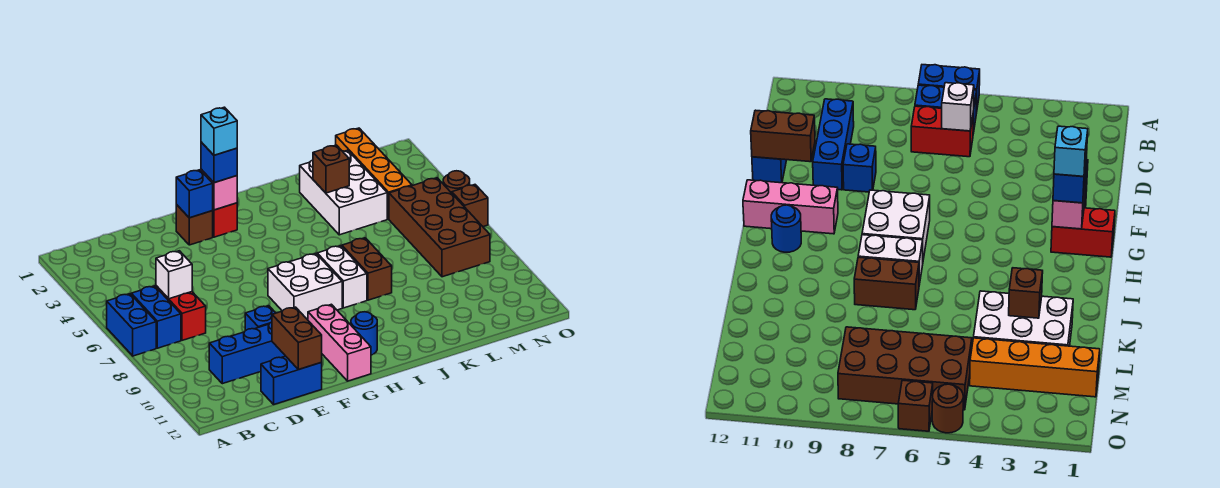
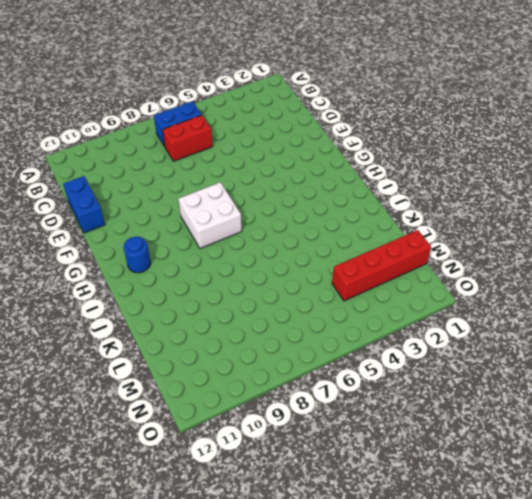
red 1x4 brick [332,230,431,301] -> orange 1x4 brick [336,128,412,219]
none -> blue 1x2 brick [107,294,156,356]
none -> blue 1x3 brick [209,322,285,384]
none -> blue 1x1 brick [245,306,275,331]

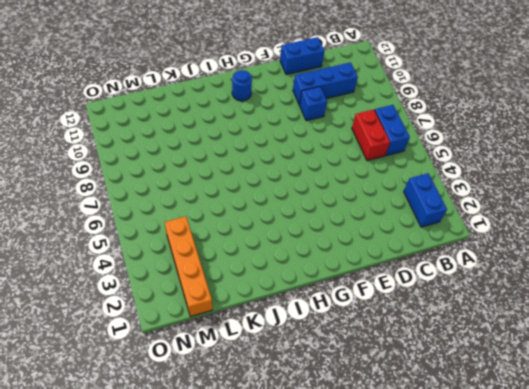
blue 1x2 brick [404,173,447,227] -> blue 1x2 brick moved to [107,294,156,356]
none -> brown 1x1 brick [176,204,213,245]
none -> red 1x2 brick [213,203,237,237]
none -> white 2x2 brick [268,254,342,319]

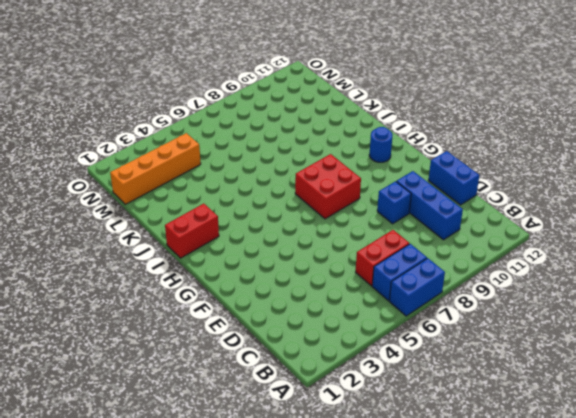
red 2x2 brick [295,154,361,219] -> white 2x2 brick [268,254,342,319]
red 1x2 brick [165,204,219,258] -> red 1x2 brick moved to [213,203,237,237]
none -> brown 1x1 brick [176,204,213,245]
none -> pink 1x3 brick [308,304,371,381]
none -> white 1x2 brick [317,246,367,308]

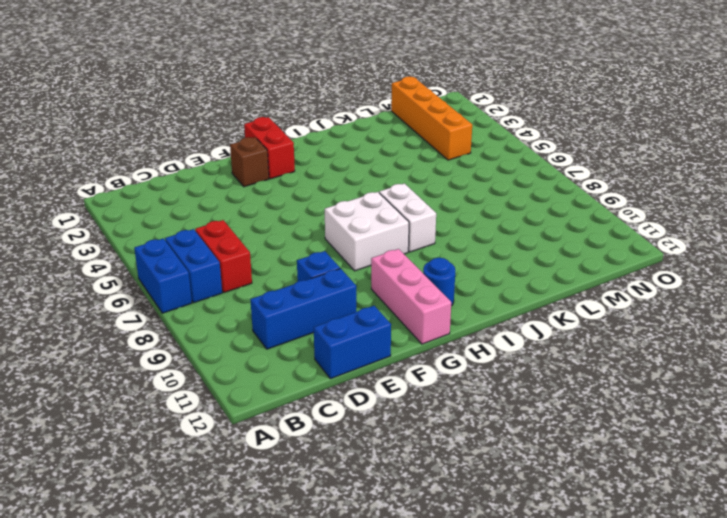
none -> brown 1x2 brick [342,238,392,300]
none -> white 2x3 brick [300,150,387,235]
none -> brown 2x4 brick [389,178,490,277]

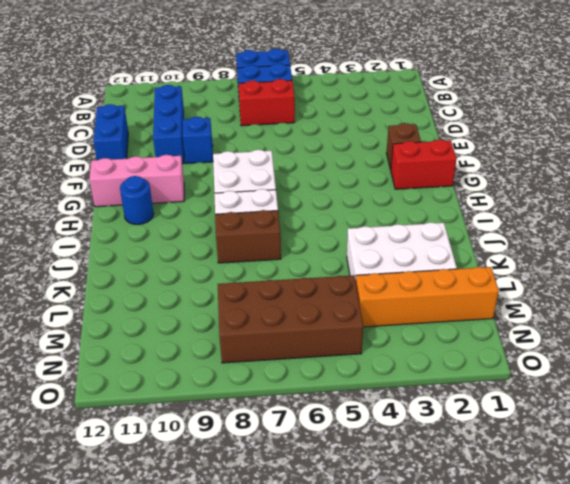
none -> brown 1x1 round brick [443,171,470,193]
none -> brown 1x1 brick [452,185,488,227]
none -> white 1x1 brick [156,251,192,299]

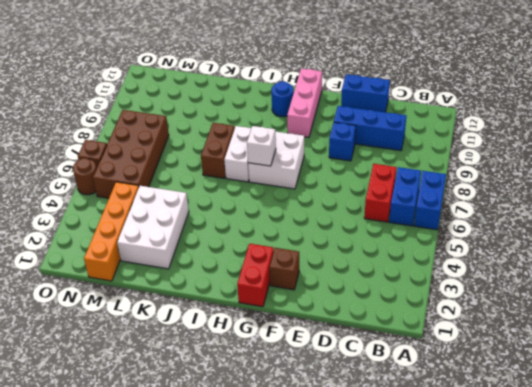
white 1x1 brick [247,126,276,166] -> white 1x1 brick moved to [156,251,192,299]
none -> brown 1x2 brick [272,307,322,370]
none -> blue 1x1 brick [176,170,213,218]
none -> pink 1x1 brick [201,170,237,210]

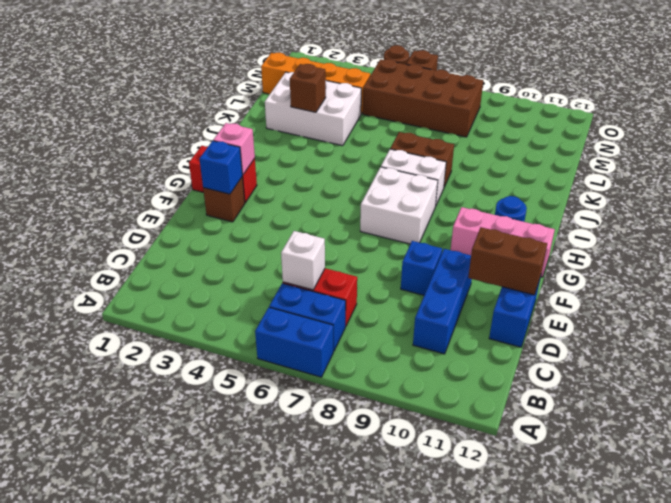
none -> blue 1x1 brick [201,142,237,183]
none -> cyan 1x1 brick [201,107,237,155]

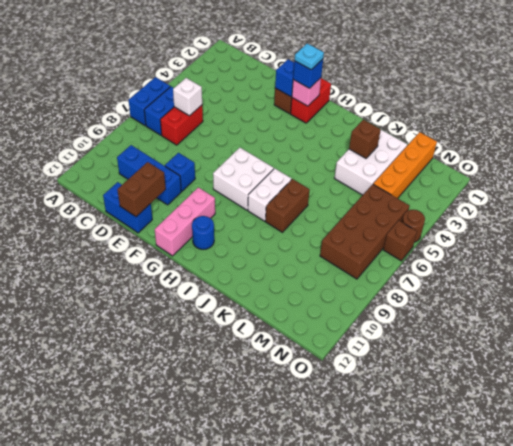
cyan 1x1 plate [295,44,324,70] -> cyan 1x1 brick [201,107,237,155]

